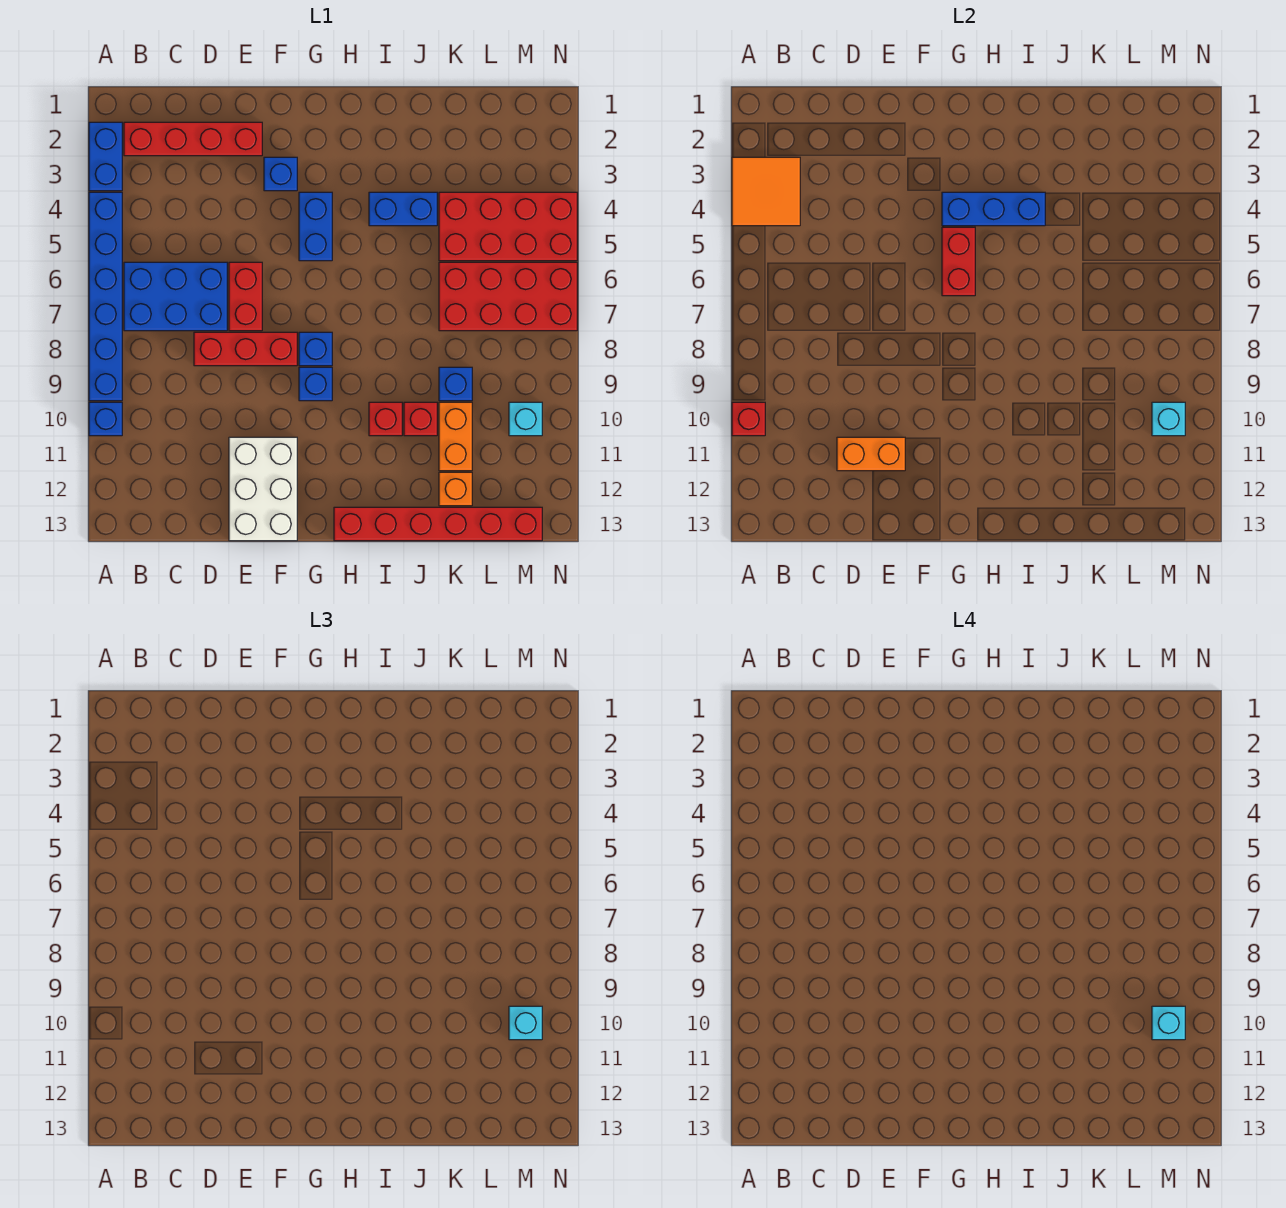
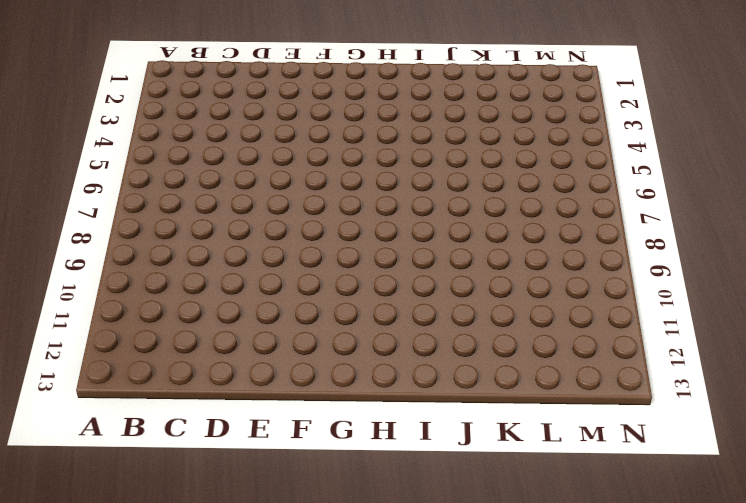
none -> blue 1x2 brick [89,122,122,191]
none -> blue 1x6 brick [89,192,122,401]
none -> blue 1x1 brick [89,402,122,436]
none -> red 1x4 brick [124,122,262,156]

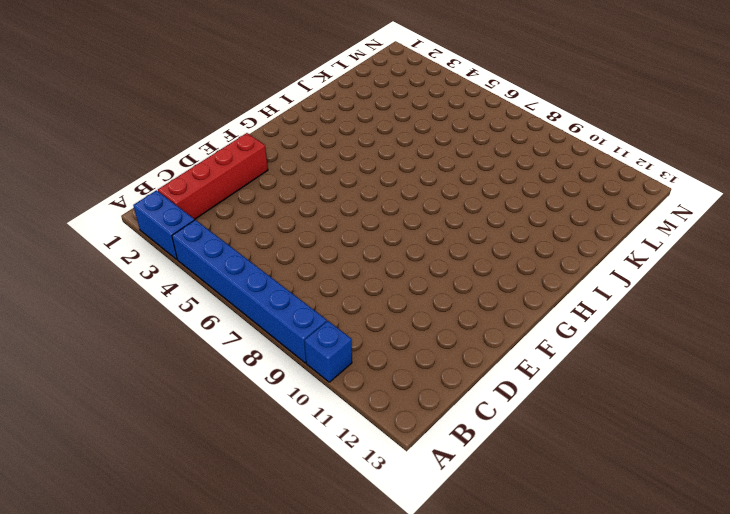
none -> blue 2x3 brick [124,262,227,331]
none -> red 1x3 brick [194,332,297,366]
none -> red 1x2 brick [229,262,262,331]
none -> white 2x3 brick [229,437,297,541]

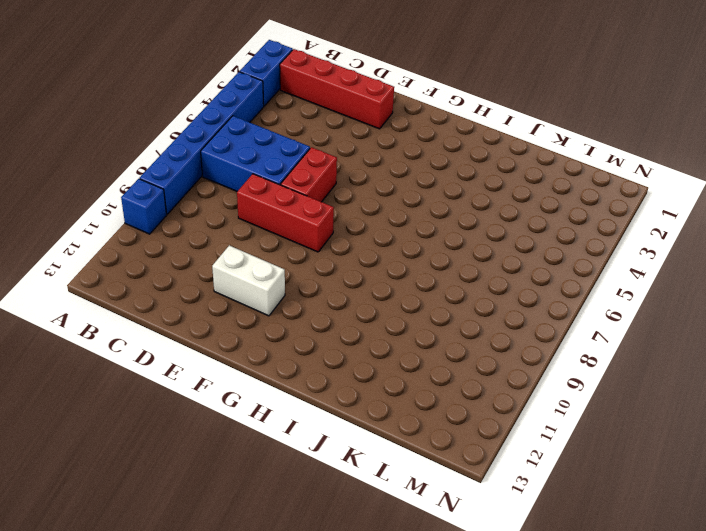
white 1x2 brick [212,245,285,316] -> white 2x3 brick [229,437,297,541]
none -> blue 1x1 brick [264,157,297,191]
none -> blue 1x2 brick [299,192,332,261]
none -> blue 1x1 brick [299,332,332,366]
none -> blue 1x1 brick [299,367,332,401]

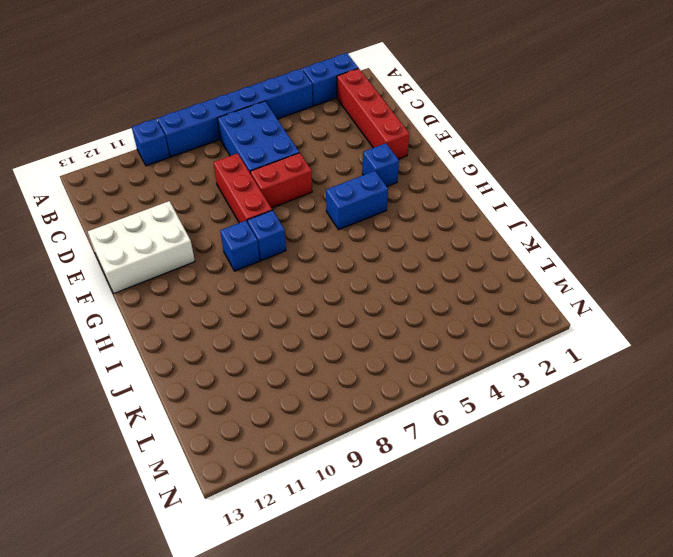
none -> red 1x6 brick [334,507,542,541]
none -> blue 1x2 brick [369,192,437,226]
none -> red 1x1 brick [369,402,402,436]
none -> red 1x1 brick [404,402,437,436]

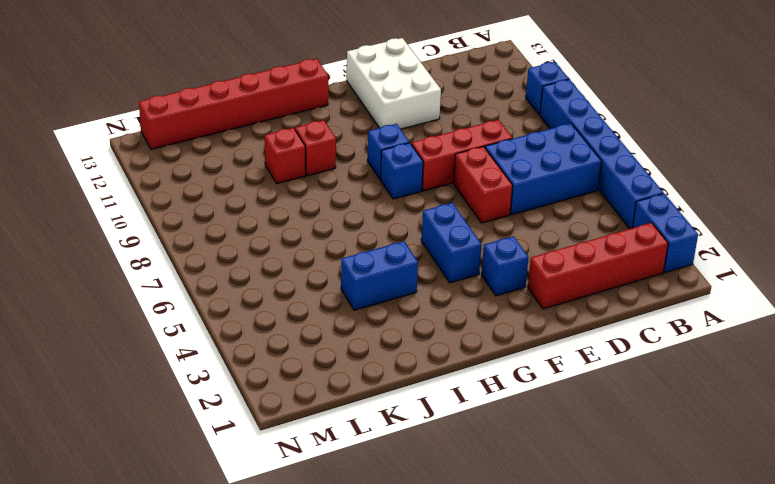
none -> red 2x4 brick [439,192,577,261]
none -> red 2x4 brick [439,262,577,331]
none -> blue 1x1 brick [439,367,472,401]
none -> orange 1x2 brick [439,402,472,471]

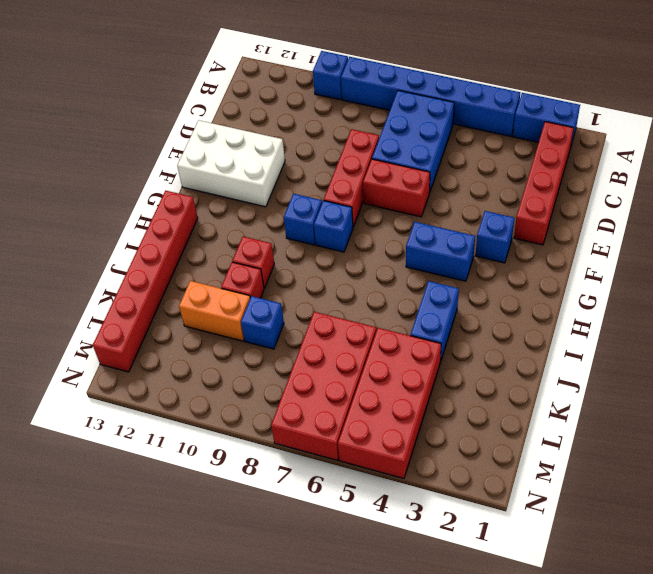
none -> orange 1x1 brick [439,472,472,506]
none -> cyan 1x1 brick [509,402,542,436]
none -> orange 2x2 tile [732,157,800,226]
none -> red 1x1 brick [732,402,765,436]

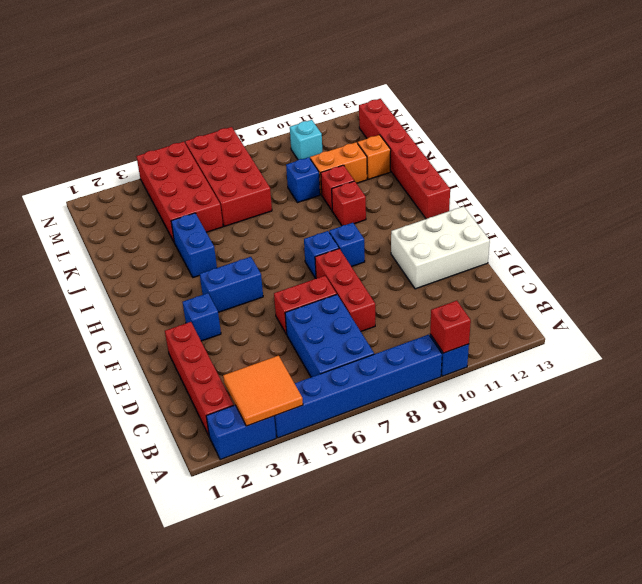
none -> orange 1x2 brick [837,437,905,471]
none -> blue 1x3 brick [942,192,1045,226]
none -> red 1x2 brick [942,227,975,296]
none -> cyan 1x1 brick [1152,402,1185,436]

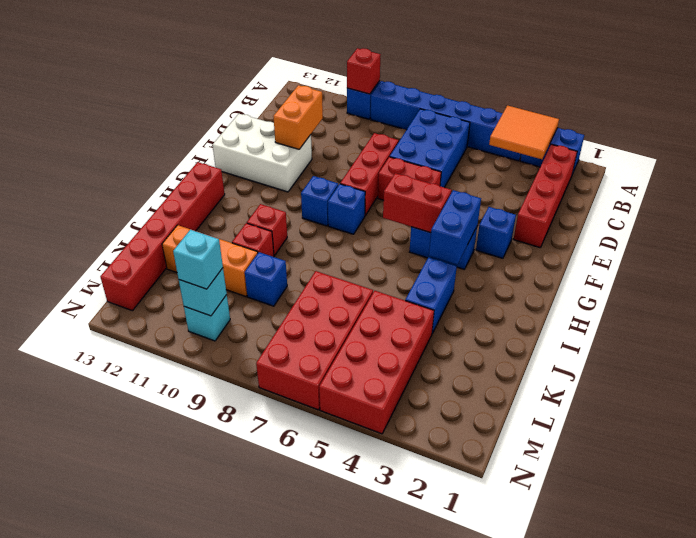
blue 1x2 brick [429,190,481,265] -> blue 1x3 brick [942,192,1045,226]
none -> cyan 1x1 brick [1152,1006,1185,1040]

